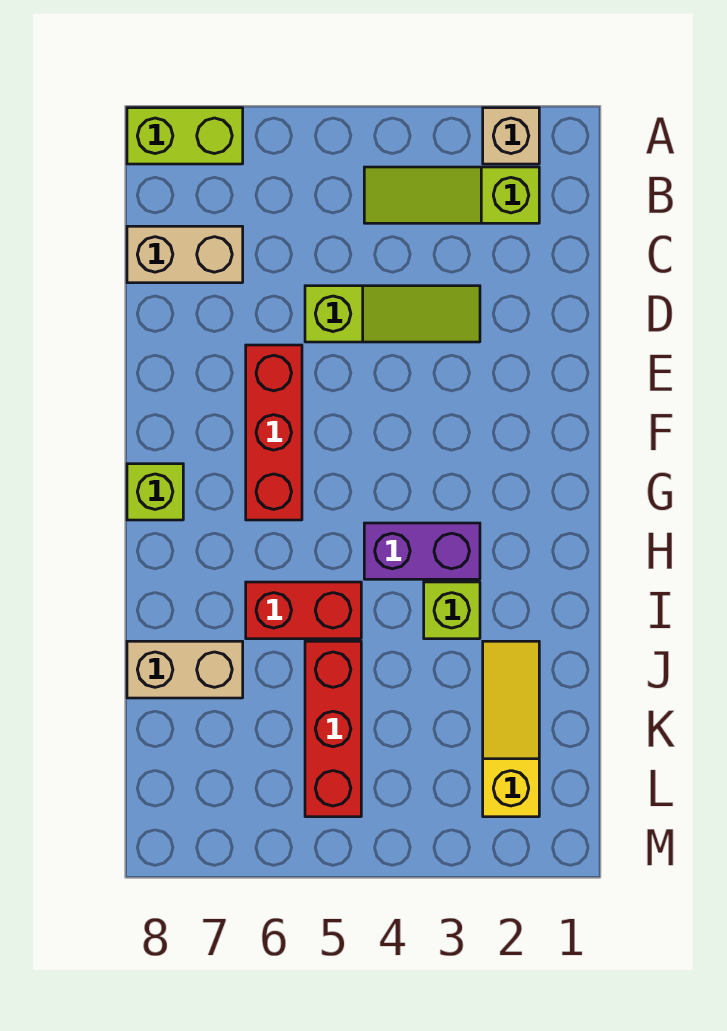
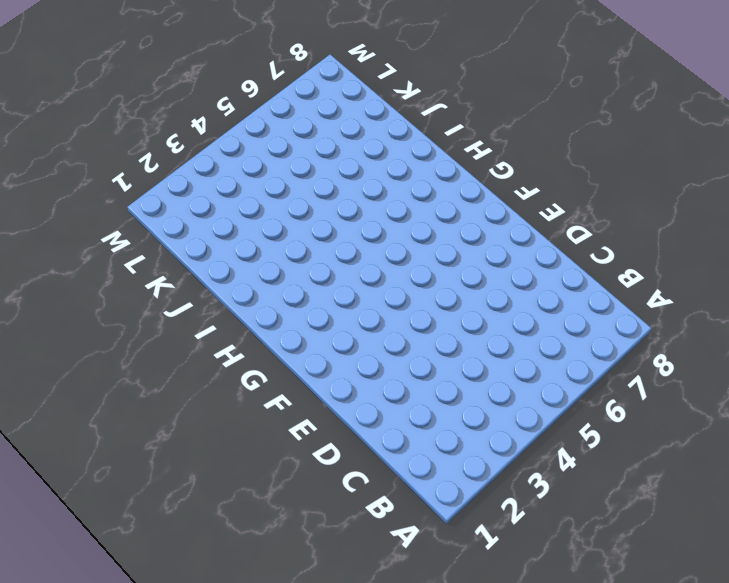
none -> tan 1x1 brick [483,108,539,164]
none -> lime 1x2 brick [127,108,243,164]
none -> lime 1x3 slope [364,167,539,223]

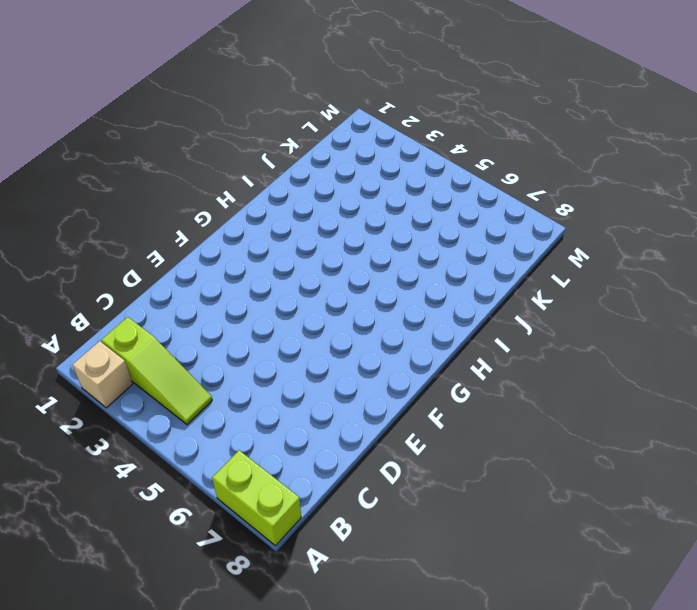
none -> tan 1x2 brick [127,226,243,283]
none -> lime 1x3 slope [305,286,480,342]
none -> red 1x3 brick [246,345,302,520]

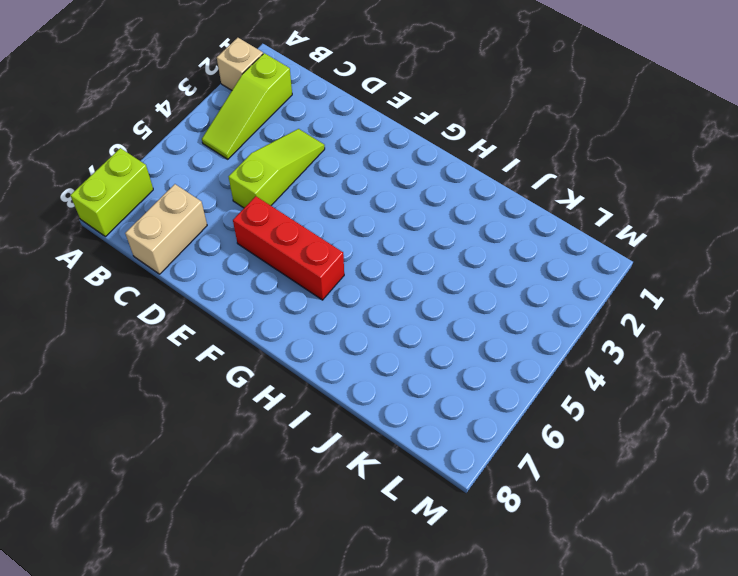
none -> lime 1x1 brick [127,464,183,520]
none -> purple 1x2 brick [364,523,480,579]
none -> lime 1x1 brick [424,582,480,639]

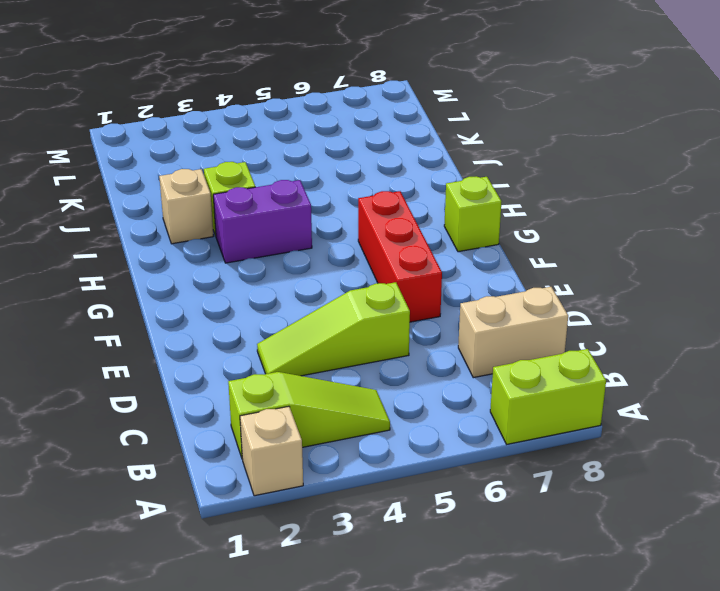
tan 1x1 brick [159,169,213,244] -> none
none -> red 1x2 brick [246,582,361,639]
none -> yellow 1x3 slope [483,641,539,817]
none -> red 1x3 brick [305,641,361,817]

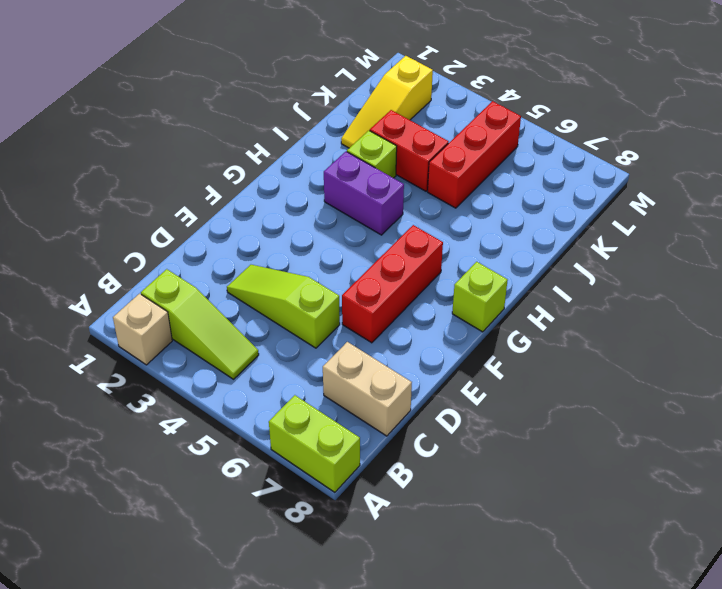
red 1x2 brick [370,110,449,191] -> red 1x2 brick moved to [246,582,361,639]
none -> tan 1x2 brick [127,641,243,698]

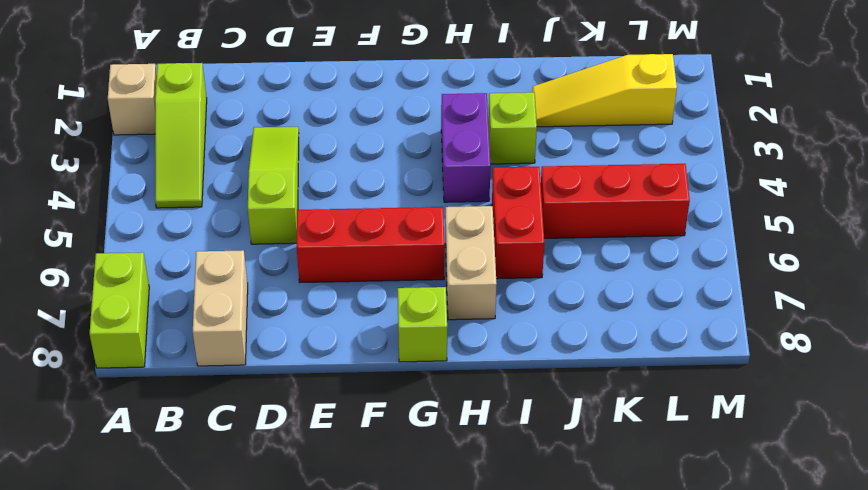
tan 1x2 brick [445,206,497,320] -> tan 1x2 brick moved to [127,641,243,698]

